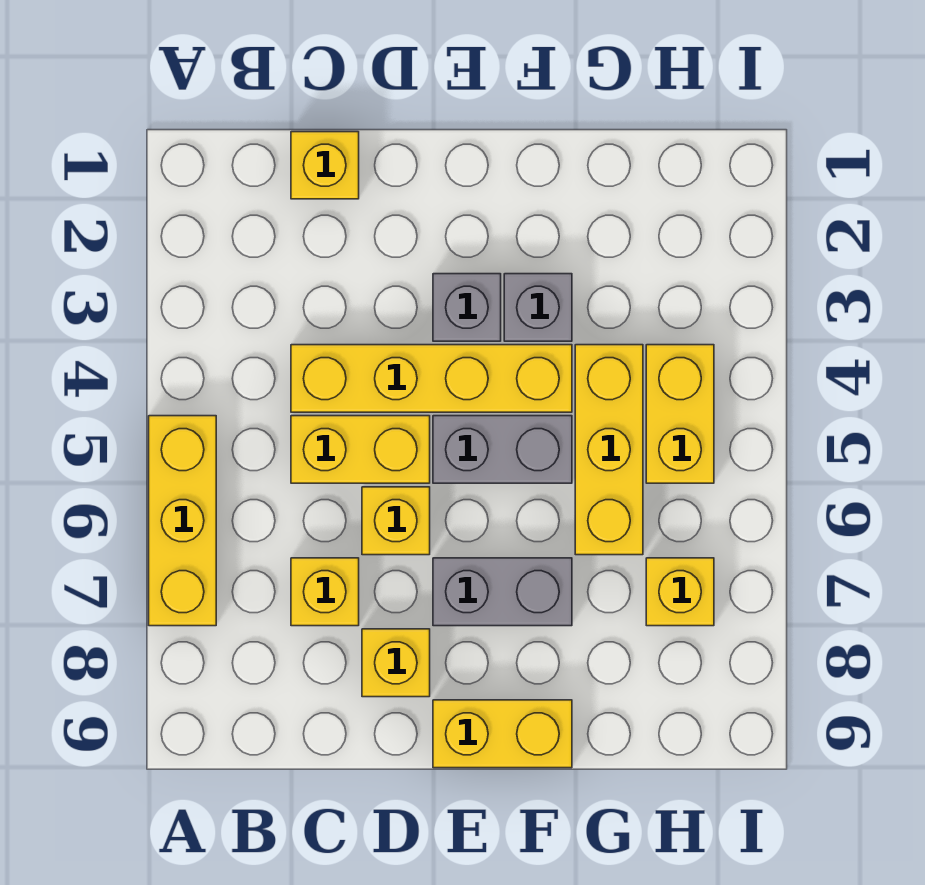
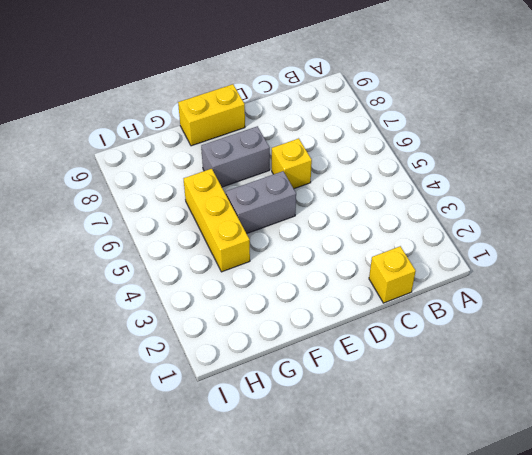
none -> yellow 1x3 brick [149,416,216,626]
none -> yellow 1x4 brick [291,345,572,412]
none -> yellow 1x2 brick [291,416,430,483]

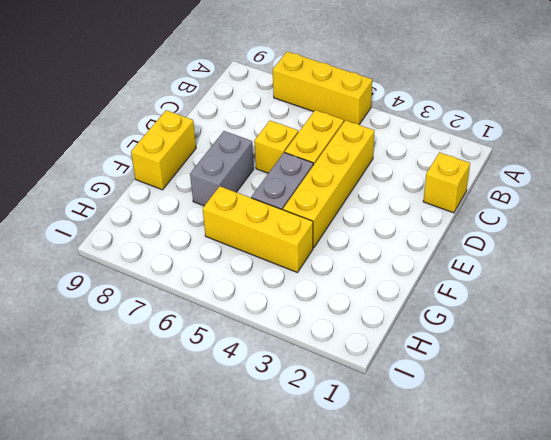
none -> yellow 1x1 brick [291,558,359,626]
none -> yellow 1x1 brick [362,629,430,697]
none -> grey 1x1 brick [433,274,501,341]

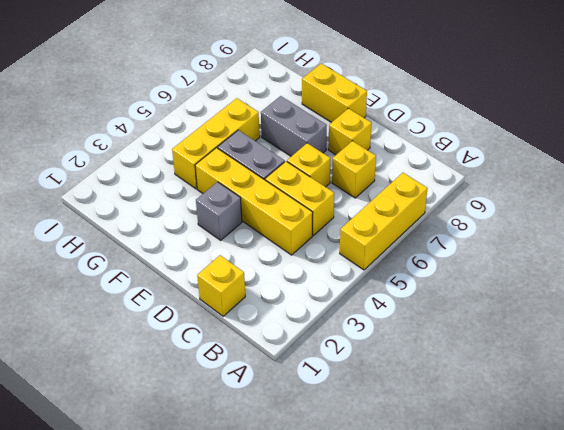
none -> grey 1x1 brick [504,274,572,341]
none -> yellow 1x2 brick [646,345,714,483]
none -> yellow 1x1 brick [646,558,714,626]

